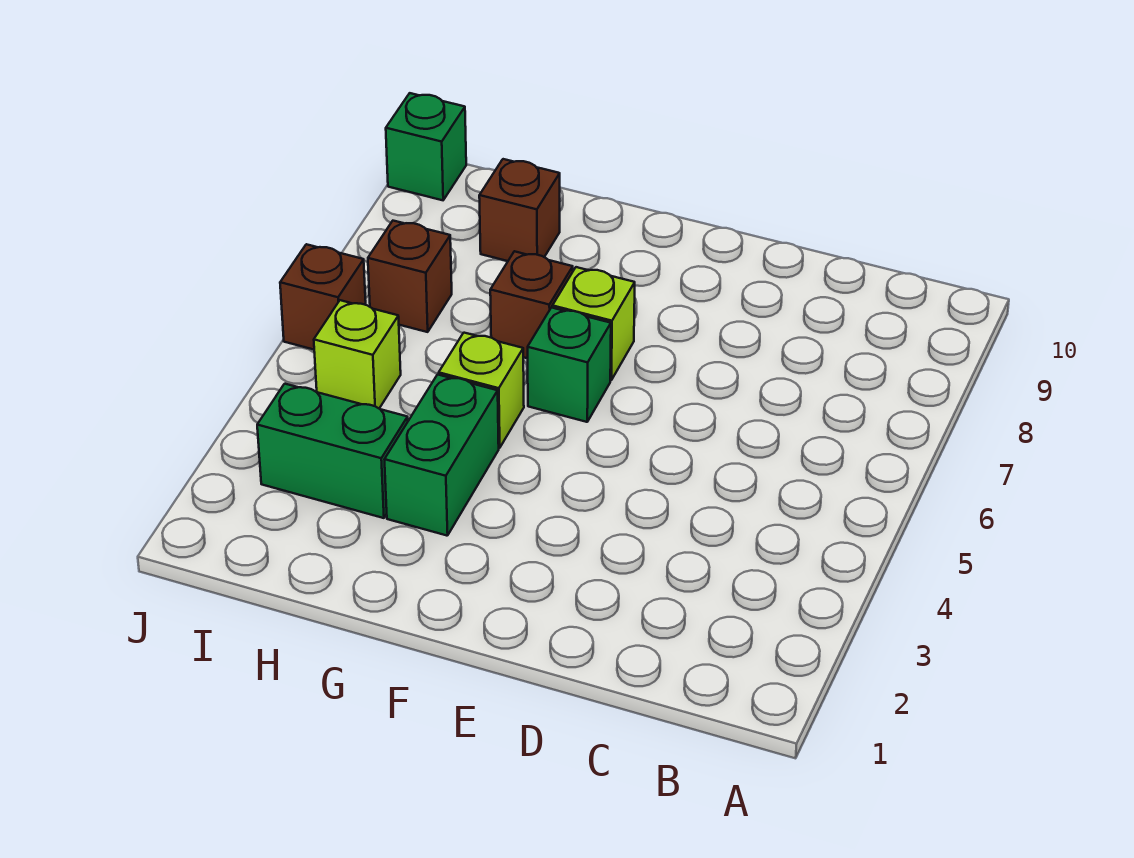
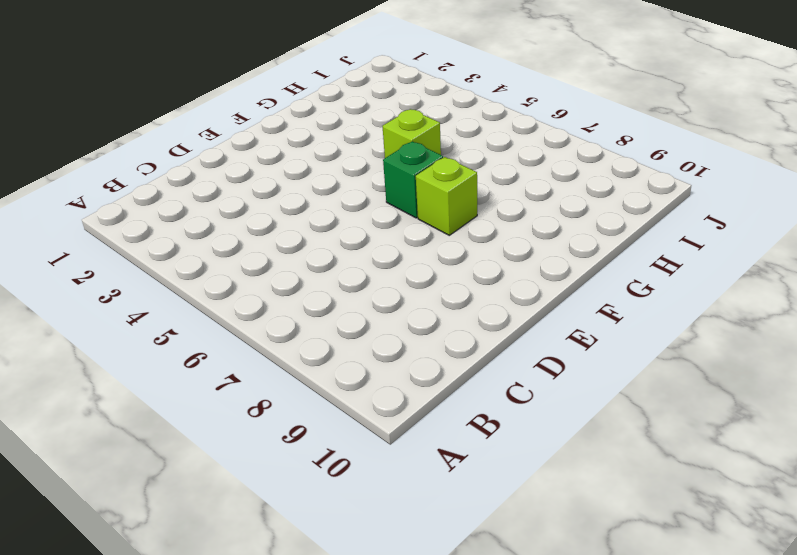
none -> green 1x2 brick [385,375,499,536]
none -> brown 1x1 brick [490,251,573,358]

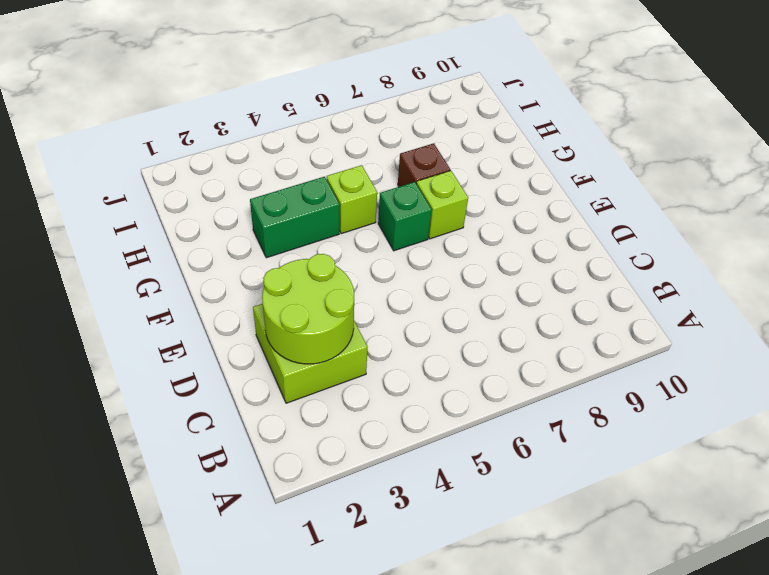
lime 2x2 brick [253,304,367,403] -> none
lime 2x2 round brick [262,254,354,364] -> none
none -> green 1x2 brick [257,384,408,518]
none -> brown 1x1 brick [479,159,560,261]

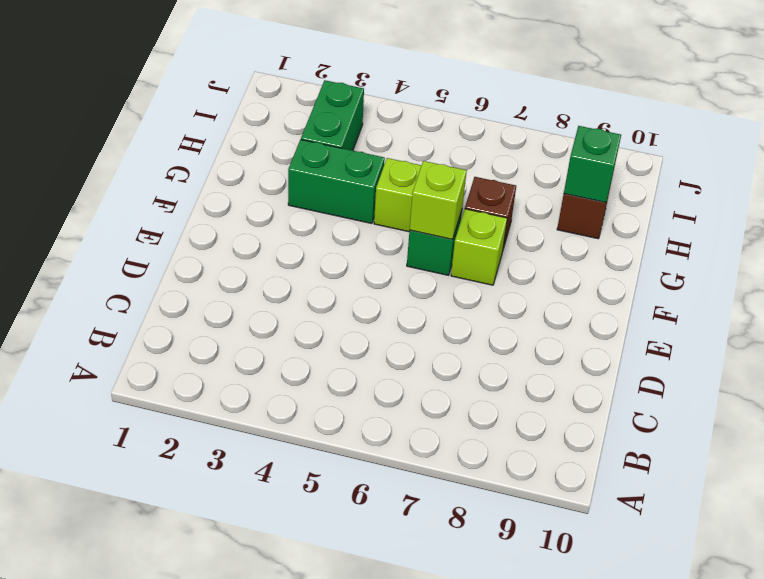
lime 1x1 brick [410,161,467,239] -> lime 1x1 brick moved to [314,300,401,408]
green 1x1 brick [564,126,621,203] -> green 1x1 brick moved to [386,93,466,200]
none -> brown 1x1 brick [368,221,452,332]
none -> brown 1x1 brick [280,244,366,350]

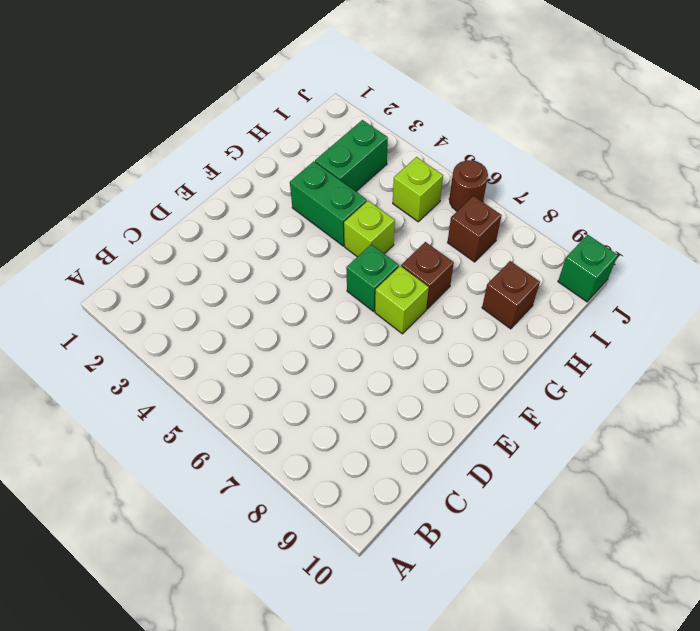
brown 1x1 round brick [449,160,488,211] -> brown 1x1 brick [280,244,366,350]

